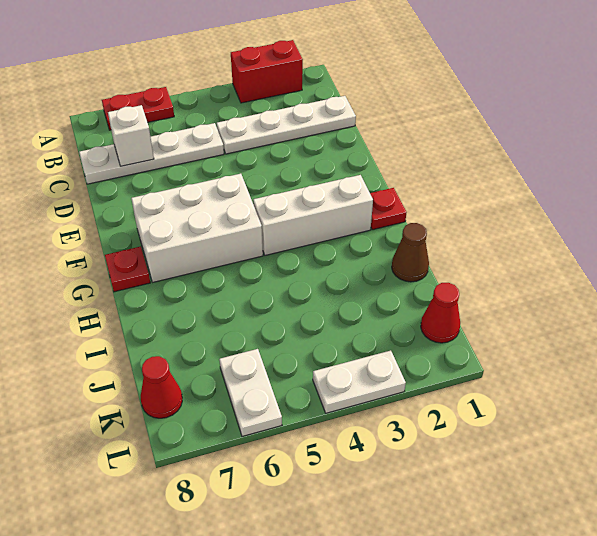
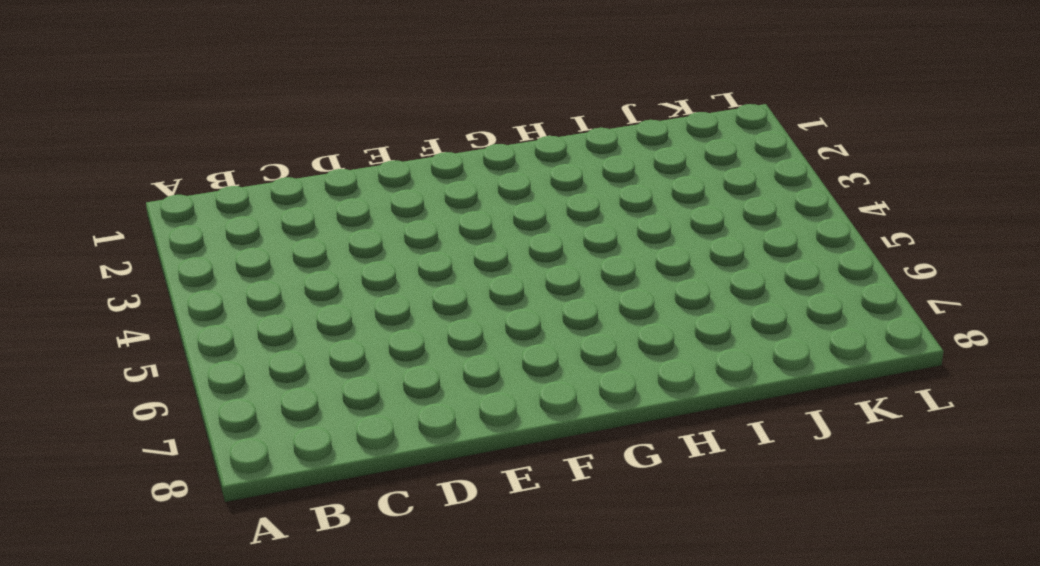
none -> red 1x2 brick [231,40,303,103]
none -> red 1x2 plate [102,87,174,130]
none -> white 1x4 plate [217,96,356,154]

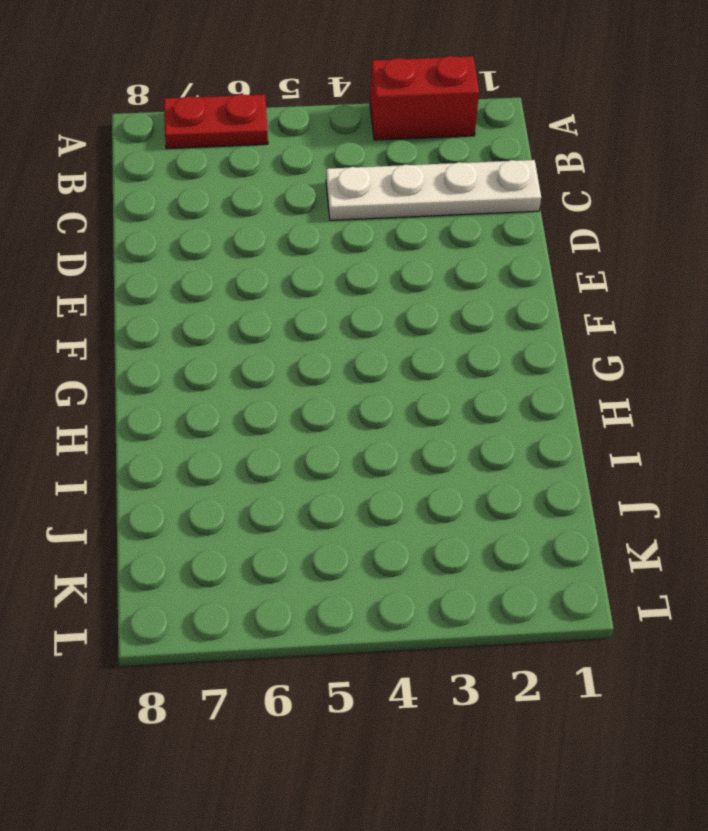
none -> white 1x4 plate [79,123,224,184]
none -> white 2x3 brick [131,174,263,282]
none -> red 1x1 plate [370,188,407,230]

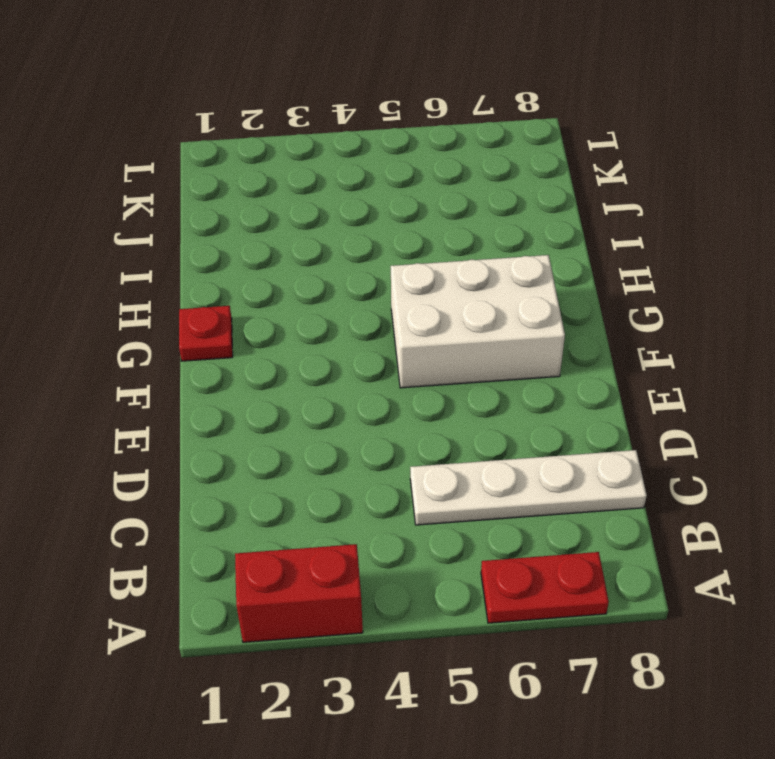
none -> white 1x4 plate [217,96,356,154]
none -> white 1x3 brick [253,175,373,255]
none -> red 1x1 plate [105,246,150,292]

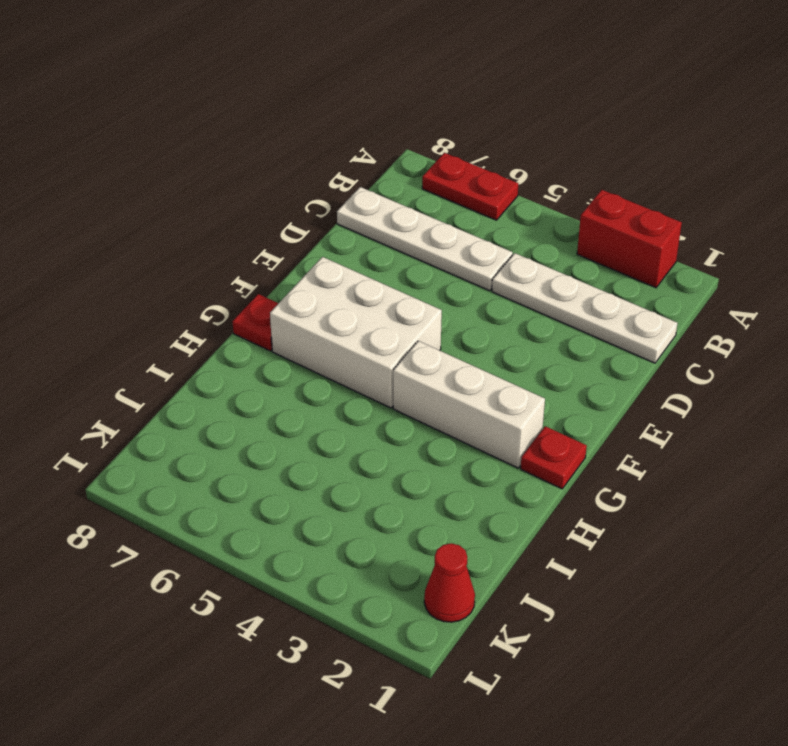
none -> brown 1x1 cone [392,223,429,282]
none -> white 1x2 plate [219,349,282,436]
none -> red 1x1 cone [141,356,182,418]

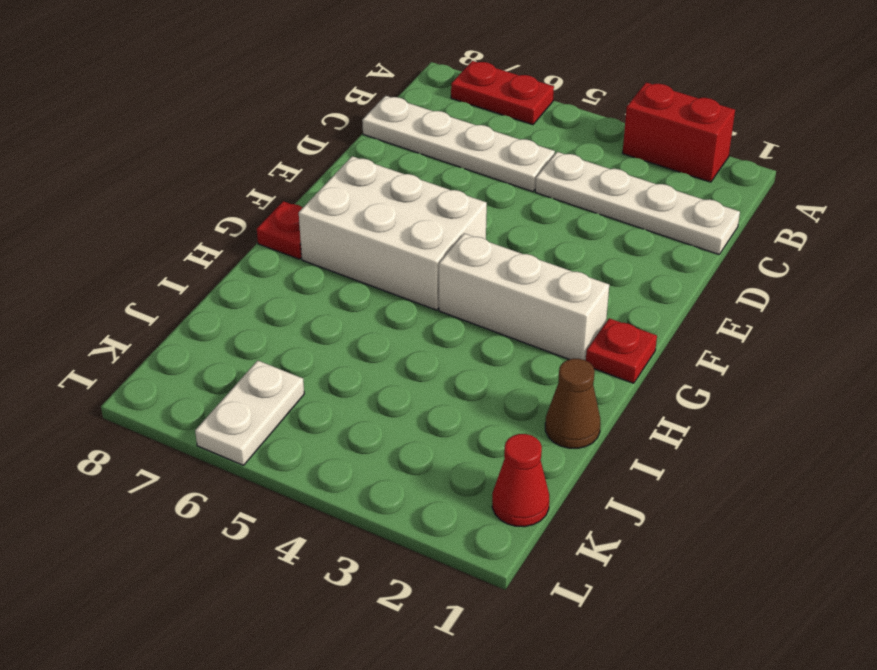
none -> red 1x1 cone [141,356,182,418]
none -> white 1x2 plate [313,350,406,413]
none -> white 1x1 brick [108,105,154,166]

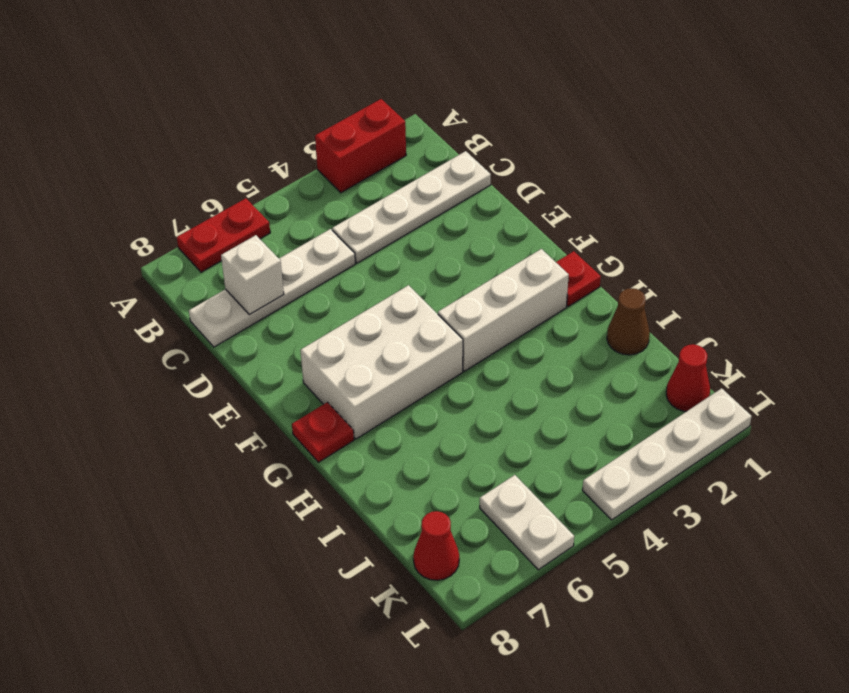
white 1x4 plate [582,388,752,520] -> white 1x2 plate [313,350,406,413]

